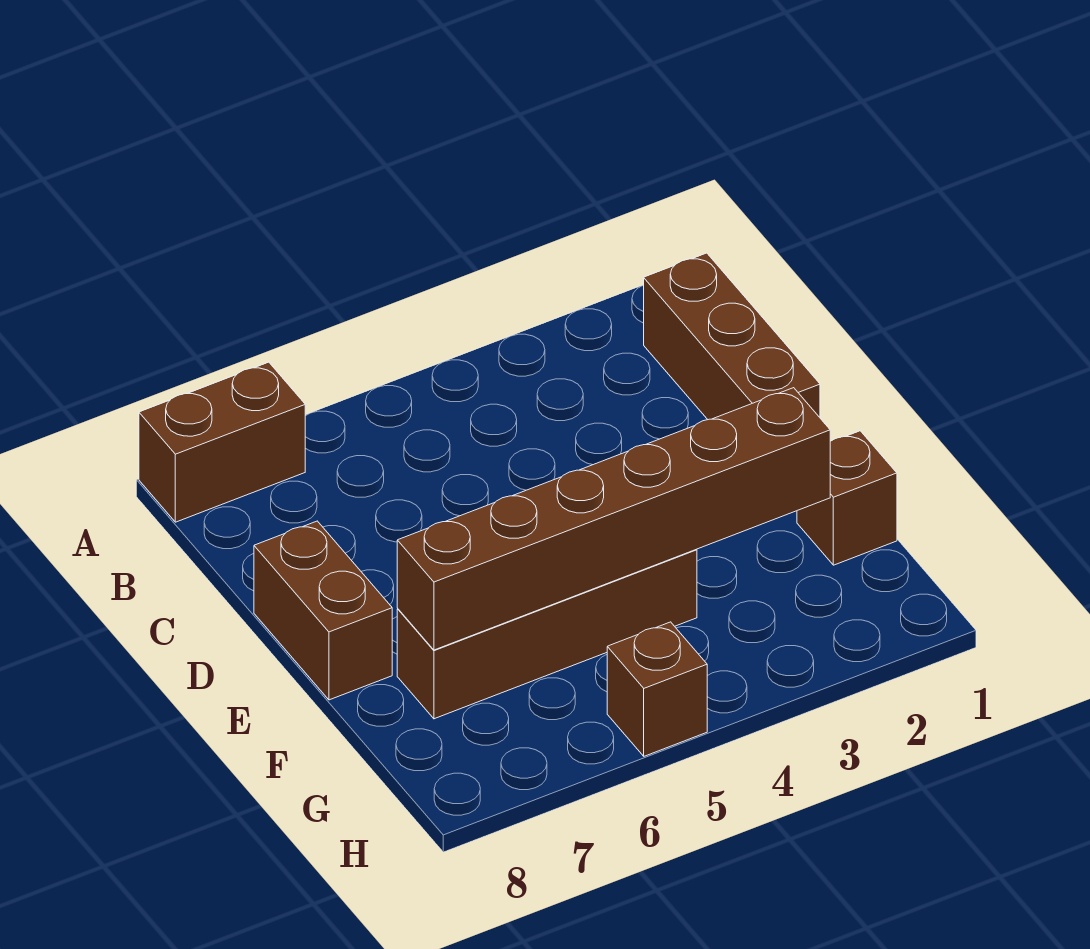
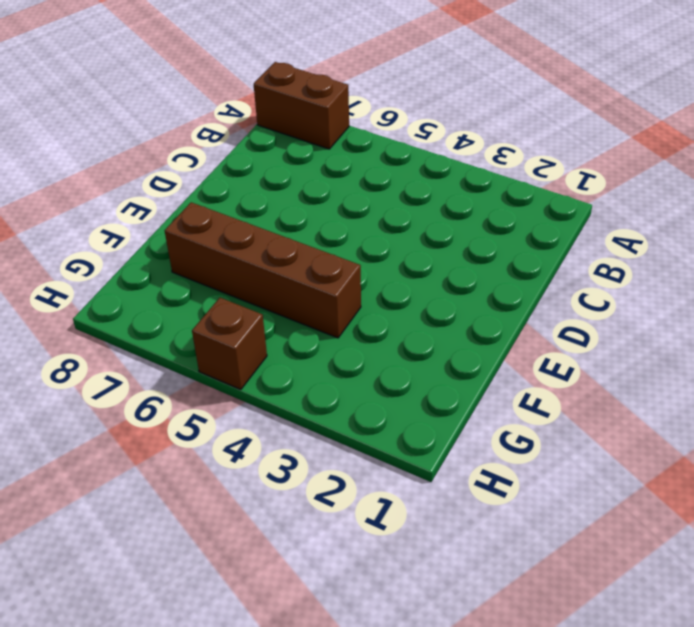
none -> brown 1x3 brick [644,253,820,420]
none -> brown 1x2 brick [254,521,392,700]

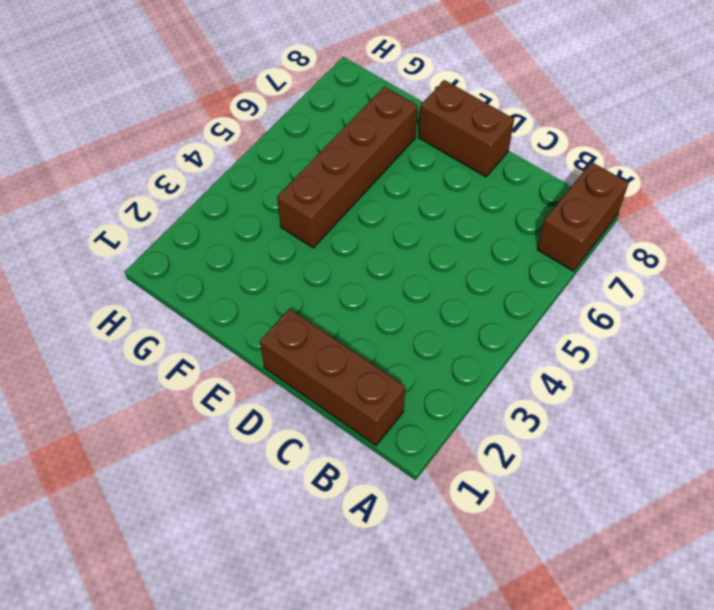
none -> brown 1x1 brick [797,431,897,565]
none -> brown 1x1 brick [607,622,707,756]

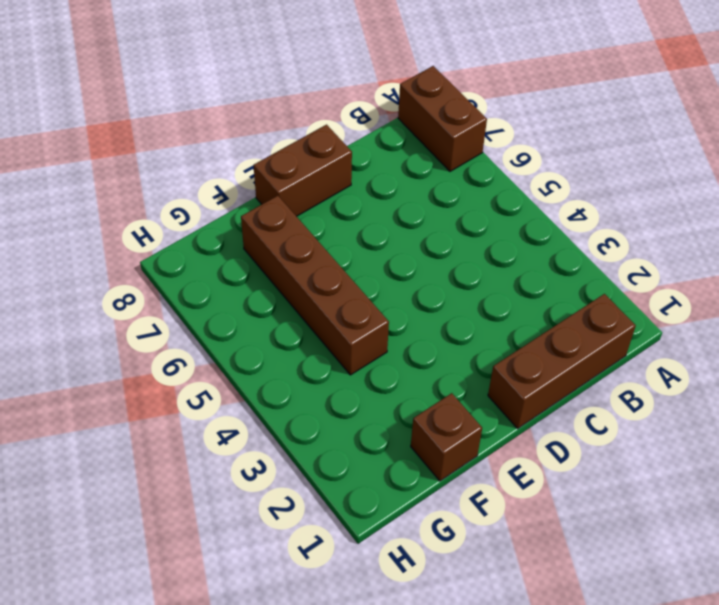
none -> brown 1x1 brick [607,622,707,756]
none -> brown 1x6 brick [397,388,830,650]

